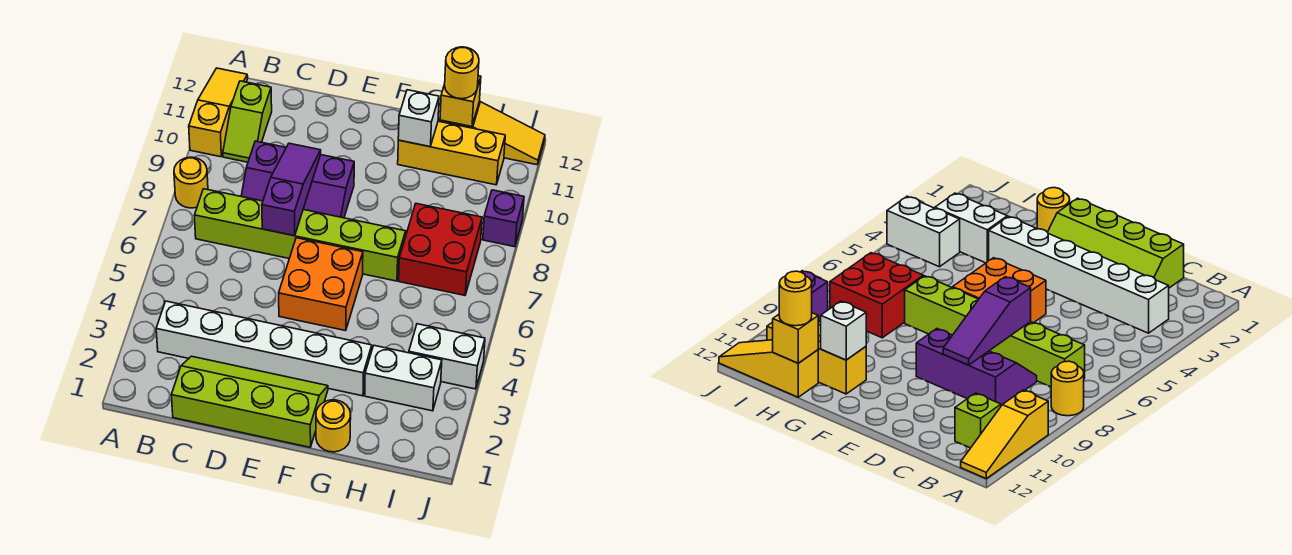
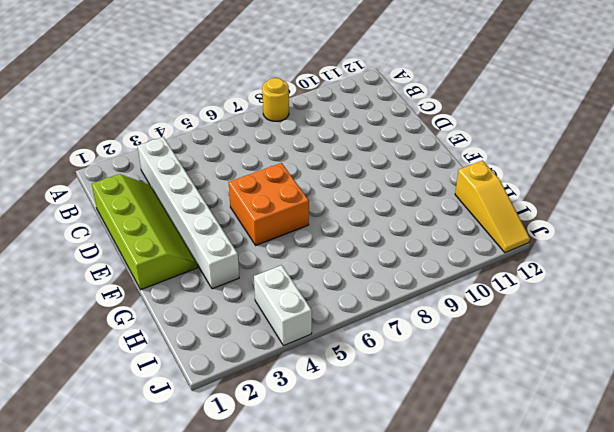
none -> yellow 1x3 slope [189,68,248,157]
none -> lime 1x6 brick [194,189,406,281]
none -> lime 1x2 slope [223,81,272,162]

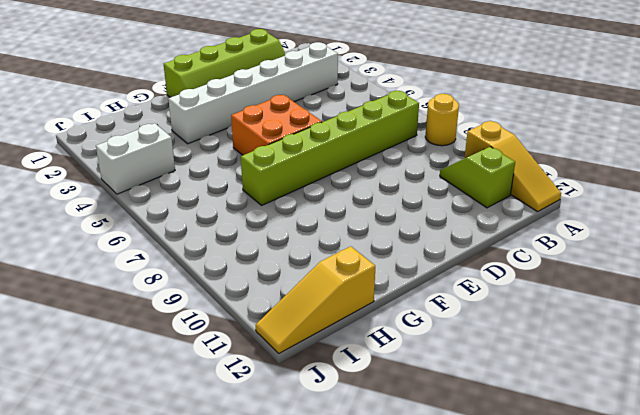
none -> purple 2x3 slope [241,141,354,218]
none -> yellow 1x1 round brick [316,400,351,452]
none -> yellow 1x3 brick [398,121,505,185]

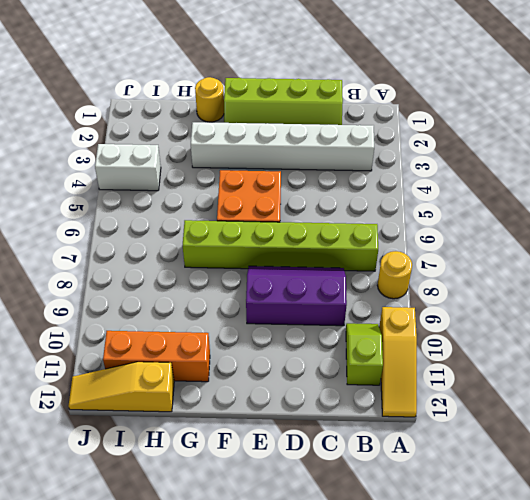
orange 1x3 brick [103,331,210,382] -> yellow 1x3 brick [398,121,505,185]
none -> white 1x2 brick [365,346,442,411]
none -> red 2x2 brick [399,204,482,295]
none -> purple 1x1 brick [483,190,524,247]

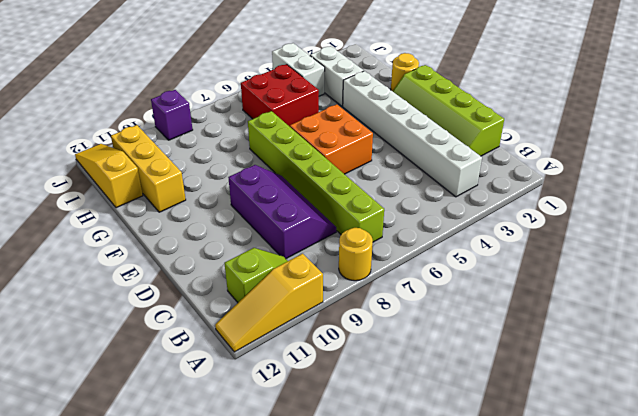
red 2x2 brick [241,64,319,127] -> red 2x2 brick moved to [399,204,482,295]
none -> purple 1x3 slope [262,143,321,236]
none -> white 1x1 brick [398,90,439,147]
none -> yellow 1x1 brick [440,76,481,127]

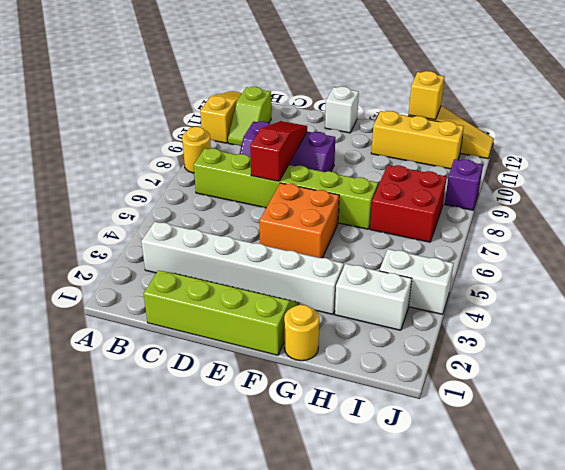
red 1x3 slope [250,121,307,181] -> purple 1x3 slope [262,143,321,236]
white 1x1 brick [325,87,359,133] -> white 1x1 brick moved to [398,90,439,147]
none -> yellow 1x1 round brick [445,47,479,99]

